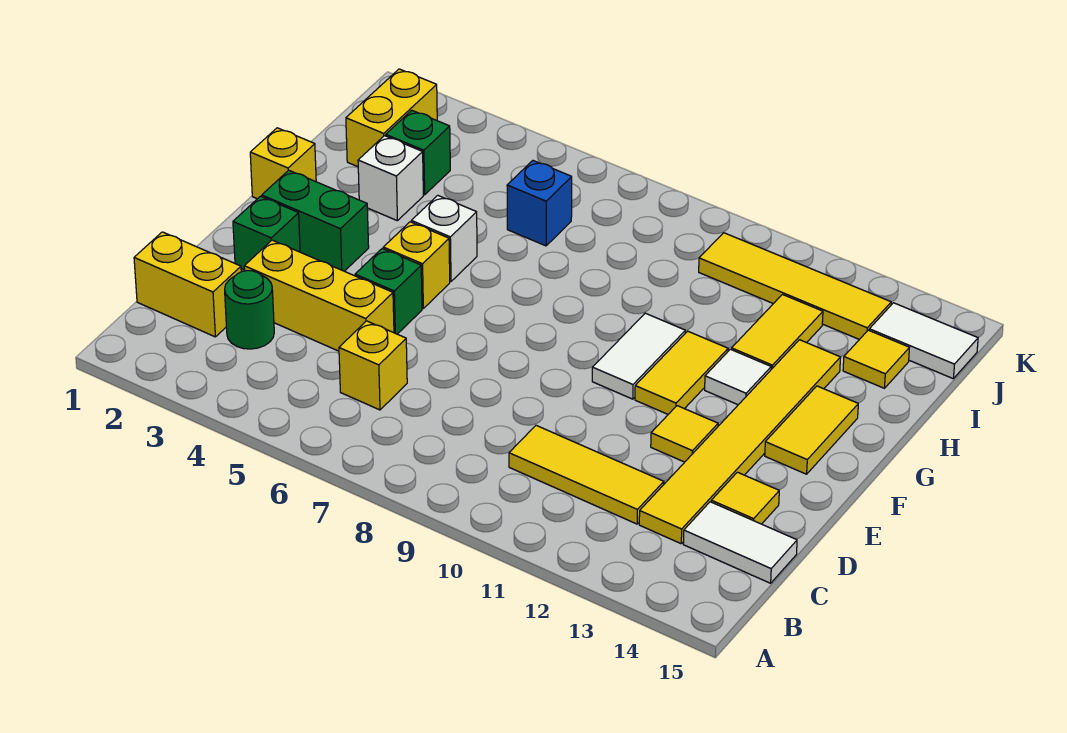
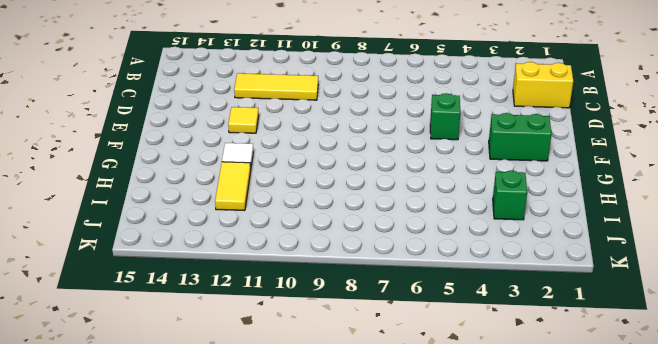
none -> green 1x1 round brick [225,271,274,349]
none -> yellow 1x1 brick [339,321,407,410]
none -> yellow 1x6 tile [639,340,841,544]

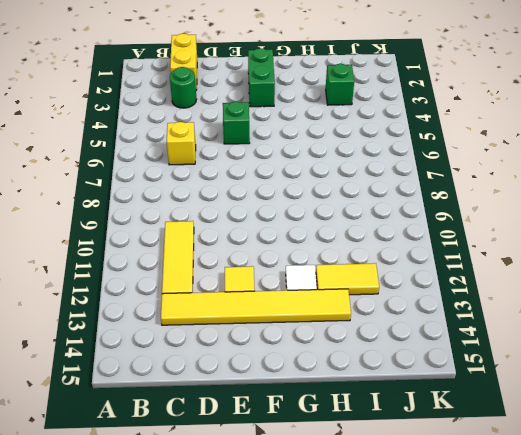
none -> white 1x2 tile [683,502,797,583]
none -> yellow 1x3 brick [244,240,394,351]
none -> yellow 1x1 tile [711,472,779,524]

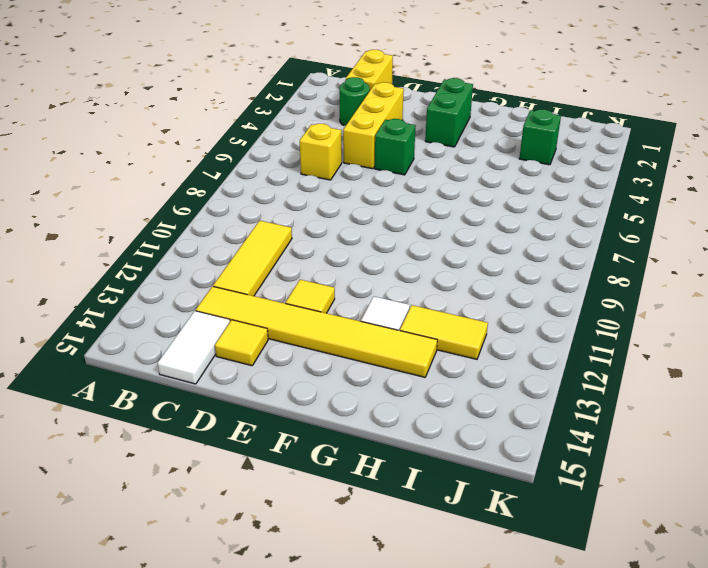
none -> green 1x1 brick [233,196,300,270]
none -> yellow 1x1 brick [383,222,450,308]
none -> white 1x2 tile [592,313,685,399]

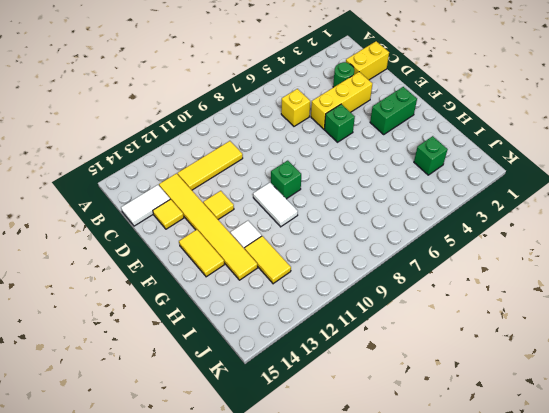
green 1x1 brick [271,161,301,199] -> green 1x1 brick moved to [233,196,300,270]
none -> yellow 1x1 brick [383,222,450,308]
none -> yellow 1x2 tile [635,331,728,414]
none -> yellow 1x1 brick [250,128,316,199]

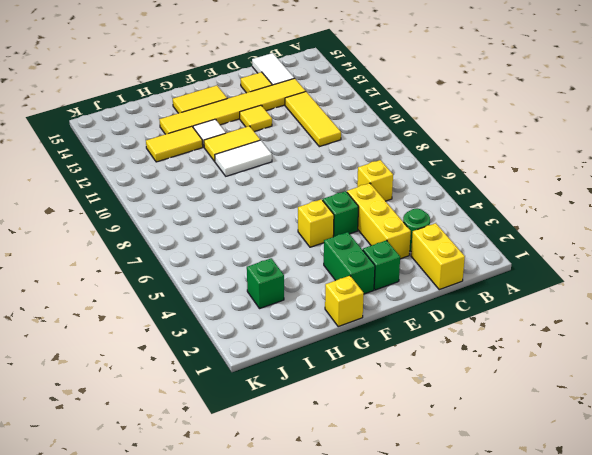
none -> white 1x1 brick [411,195,477,282]
none -> white 1x1 brick [358,136,423,221]
none -> yellow 1x2 brick [346,69,437,167]

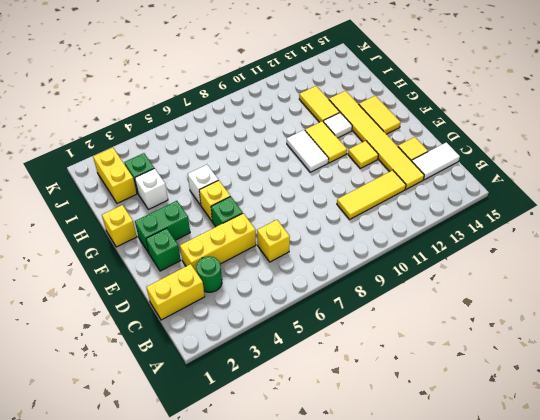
none -> blue 1x1 brick [507,161,572,246]
none -> yellow 1x1 tile [843,330,909,388]
none -> yellow 1x4 tile [699,233,891,339]

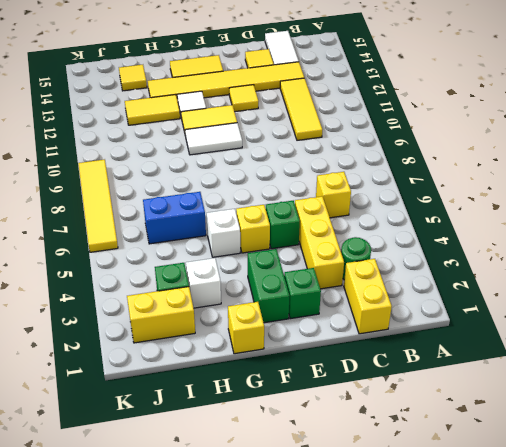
blue 1x2 brick [143,192,206,244] -> blue 1x1 brick [507,161,572,246]
yellow 1x4 tile [78,159,118,252] -> yellow 1x4 tile moved to [699,233,891,339]
none -> white 1x2 tile [869,303,978,378]

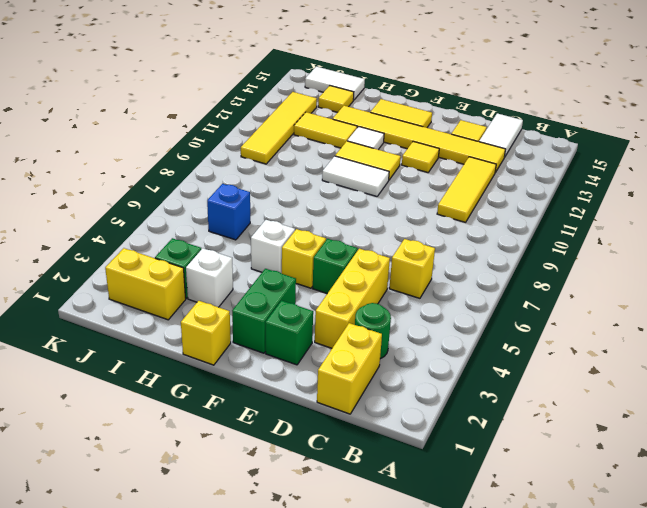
white 1x2 tile [305,67,365,100] -> white 1x2 tile turned to [869,303,978,378]

